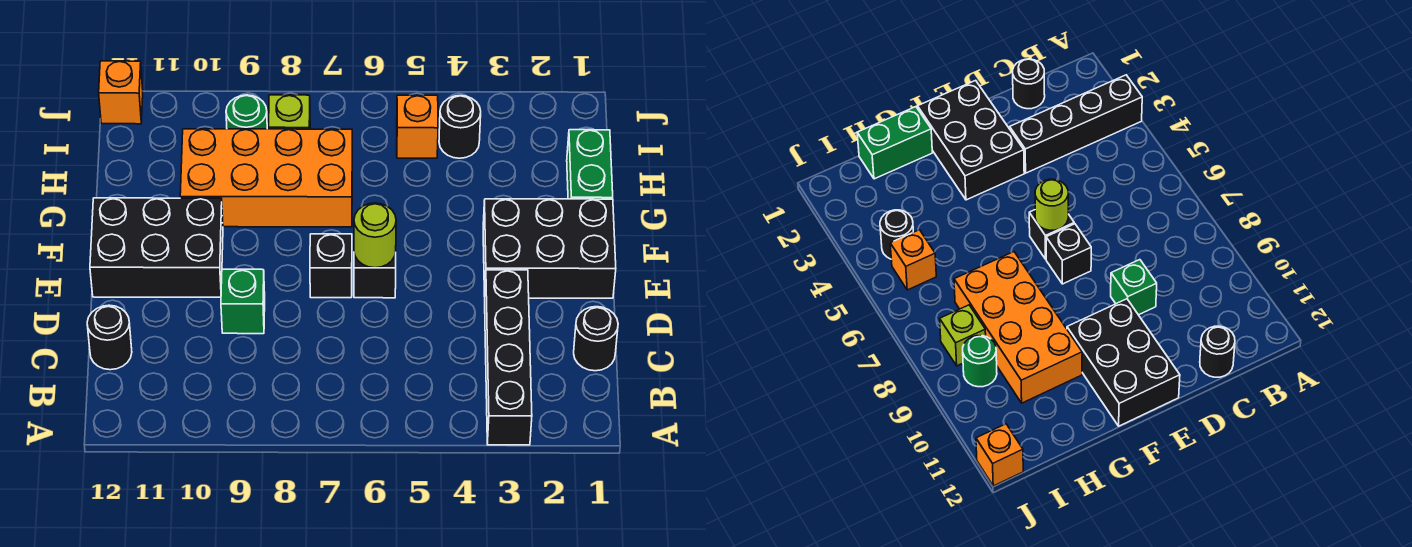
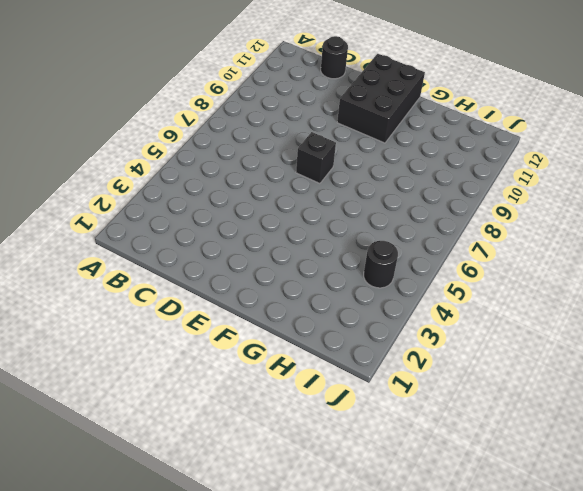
none -> black 1x4 brick [485,270,532,445]
none -> black 1x1 round brick [574,307,618,371]
none -> green 1x1 brick [221,269,265,334]

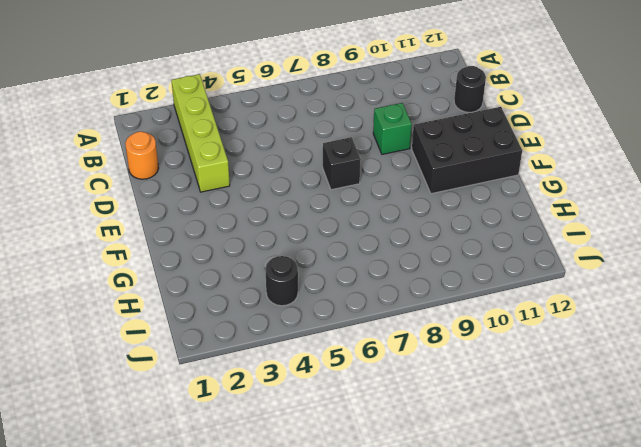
lime 1x4 brick [172,74,230,192] -> black 1x4 brick [485,270,532,445]
orange 1x1 round brick [125,132,159,179] -> black 1x1 round brick [574,307,618,371]
none -> black 2x3 brick [483,199,616,298]
none -> black 1x1 brick [354,252,396,298]
none -> green 1x2 brick [567,130,613,199]

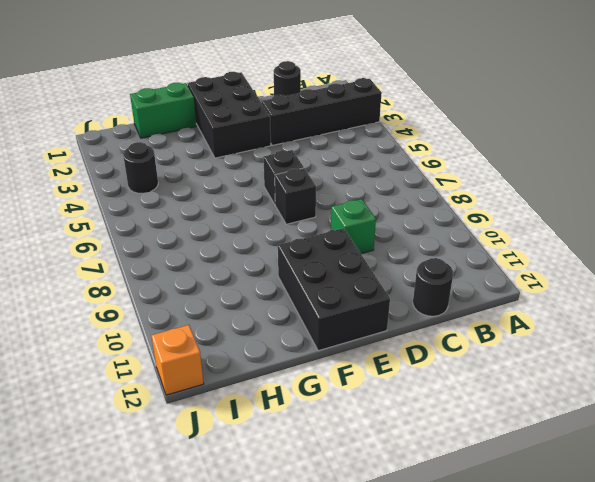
none -> orange 2x4 brick [180,129,352,227]
none -> orange 1x1 brick [397,95,438,158]
none -> lime 1x1 brick [269,95,310,129]

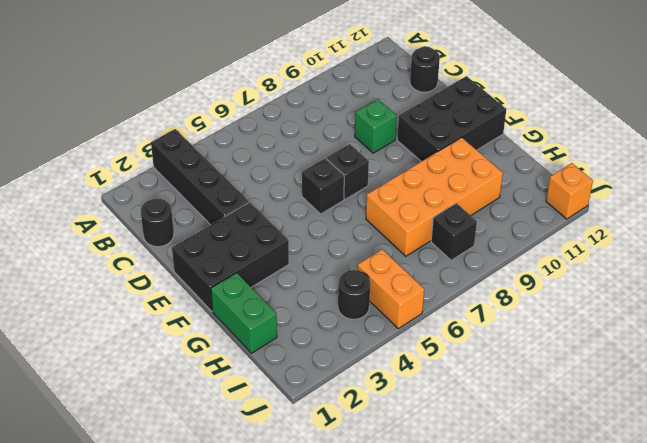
orange 1x2 brick [358,249,424,329] -> orange 1x1 brick [397,95,438,158]
black 1x1 brick [431,203,477,260] -> lime 1x1 brick [269,95,310,129]
none -> green 1x1 round brick [226,95,267,129]
none -> lime 1x1 round brick [354,203,396,268]

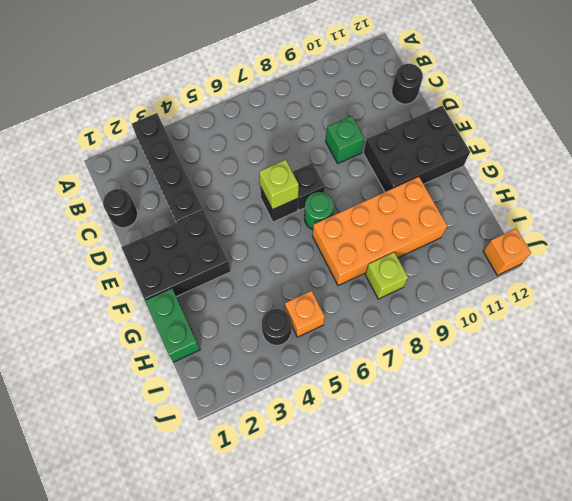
lime 1x1 brick [259,160,299,210] -> lime 1x1 round brick [354,203,396,268]
green 1x1 round brick [304,192,334,230] -> green 1x1 round brick moved to [226,95,267,129]

